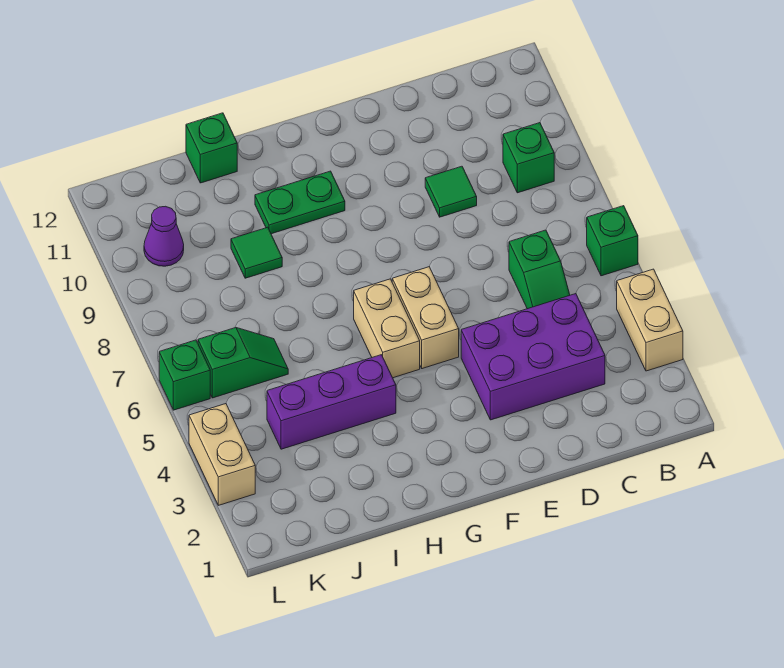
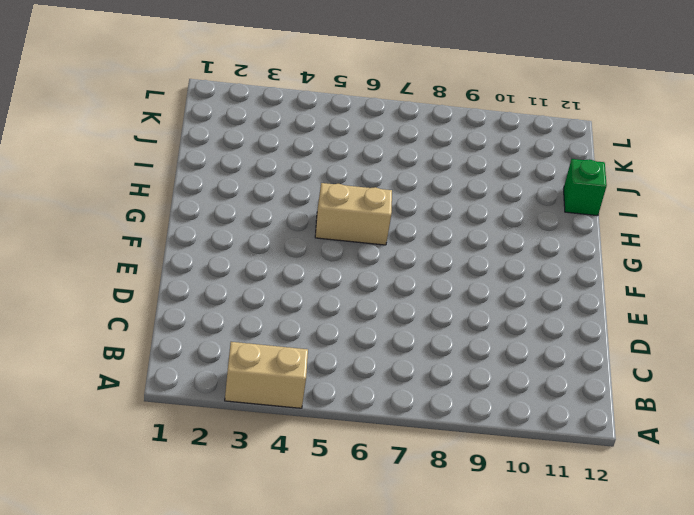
none -> green 1x1 brick [587,206,638,276]
none -> green 1x1 brick [503,123,554,193]
none -> purple 2x3 brick [461,294,605,420]

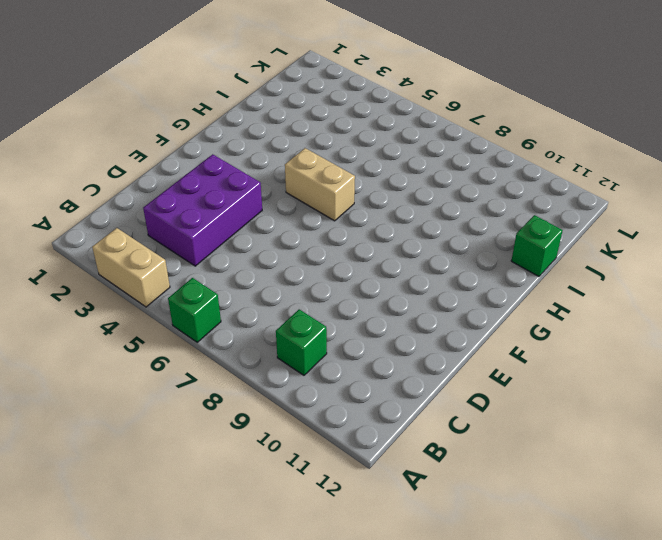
none -> green 1x2 slope [509,230,570,309]
none -> green 1x1 tile [425,166,477,217]
none -> tan 1x2 brick [392,267,459,369]

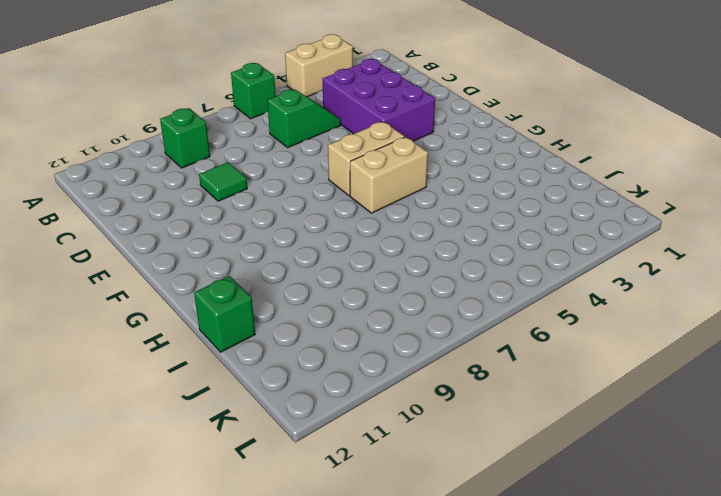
none -> green 1x2 plate [255,171,345,234]
none -> purple 1x3 brick [267,355,396,449]
none -> green 1x1 tile [231,227,282,278]

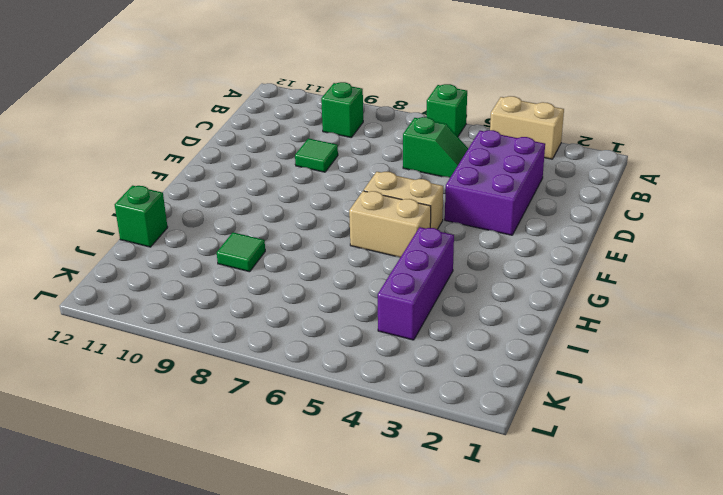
none -> green 1x2 plate [255,171,345,234]
none -> green 1x2 slope [198,327,288,398]
none -> purple 1x1 cone [144,206,184,266]

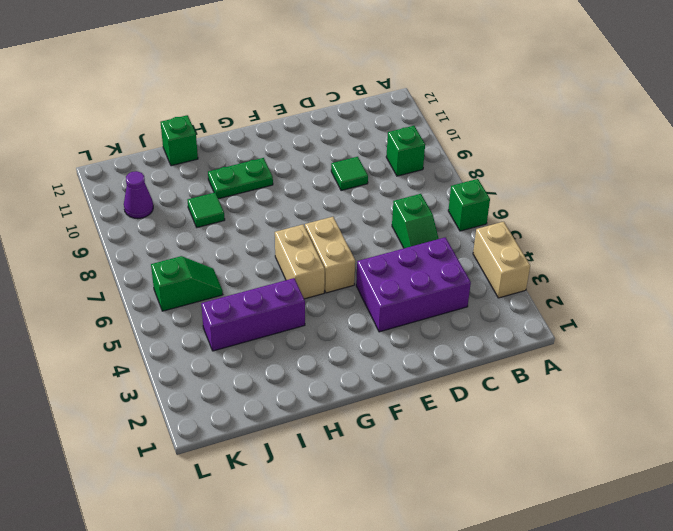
none -> tan 1x2 brick [189,404,255,505]
none -> green 1x1 brick [159,340,210,410]

